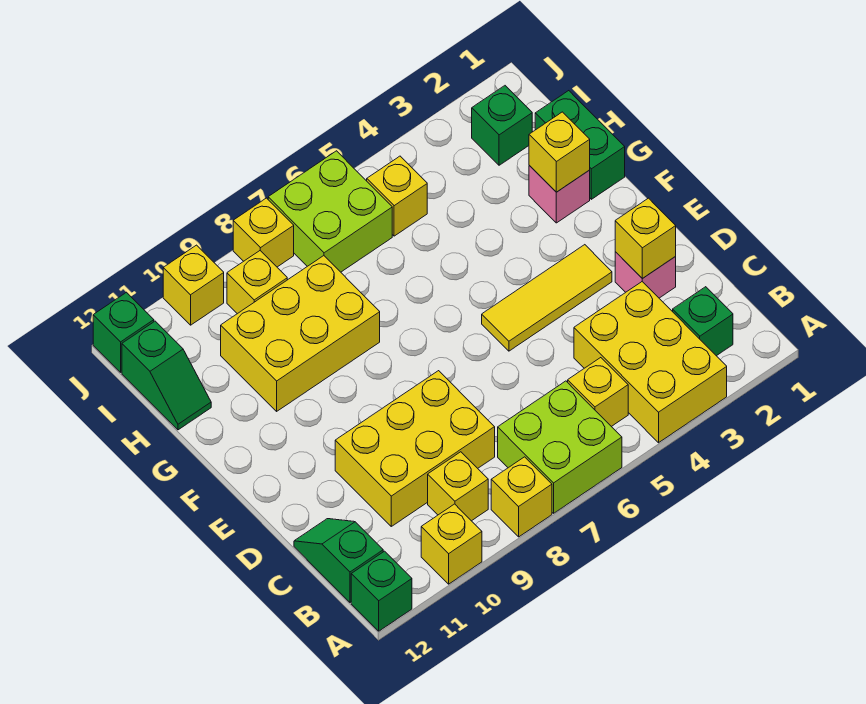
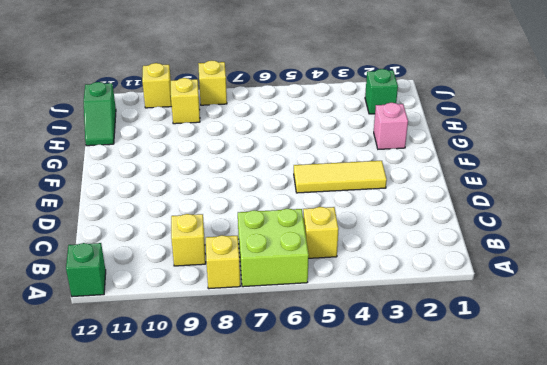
none -> yellow 2x3 brick [574,282,727,443]
none -> yellow 1x1 brick [421,504,482,584]
none -> green 1x1 brick [673,287,733,356]

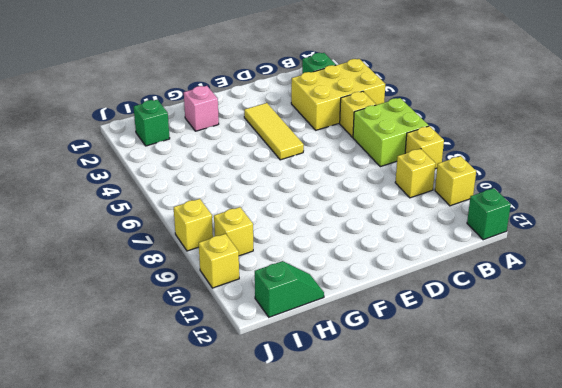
none -> green 1x2 slope [294,519,383,602]
none -> yellow 2x3 brick [335,371,495,526]
none -> pink 1x1 brick [615,252,676,298]

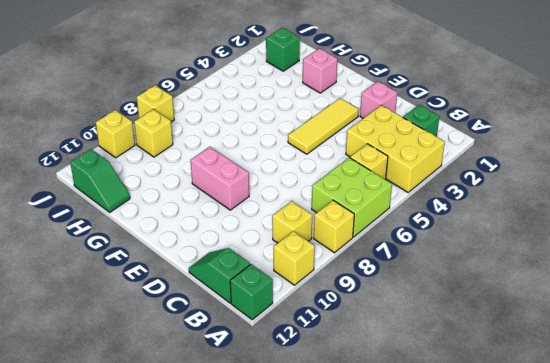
pink 1x2 brick [191,147,249,210] -> none
none -> yellow 2x3 brick [335,371,495,526]
none -> green 1x2 brick [535,91,625,199]
none -> yellow 2x3 brick [221,256,380,411]

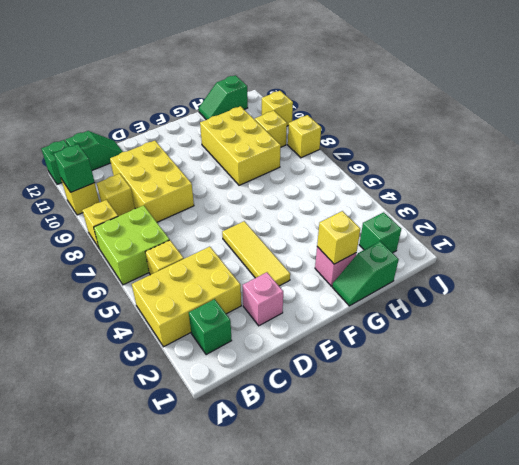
green 1x1 brick [54,144,95,192] -> green 1x1 brick moved to [93,292,154,372]
green 1x2 slope [332,242,399,306] -> green 1x2 brick [535,91,625,199]
none -> yellow 1x1 brick [367,156,427,236]
none -> lime 2x2 brick [268,151,392,272]
none -> yellow 1x1 brick [615,198,676,279]

